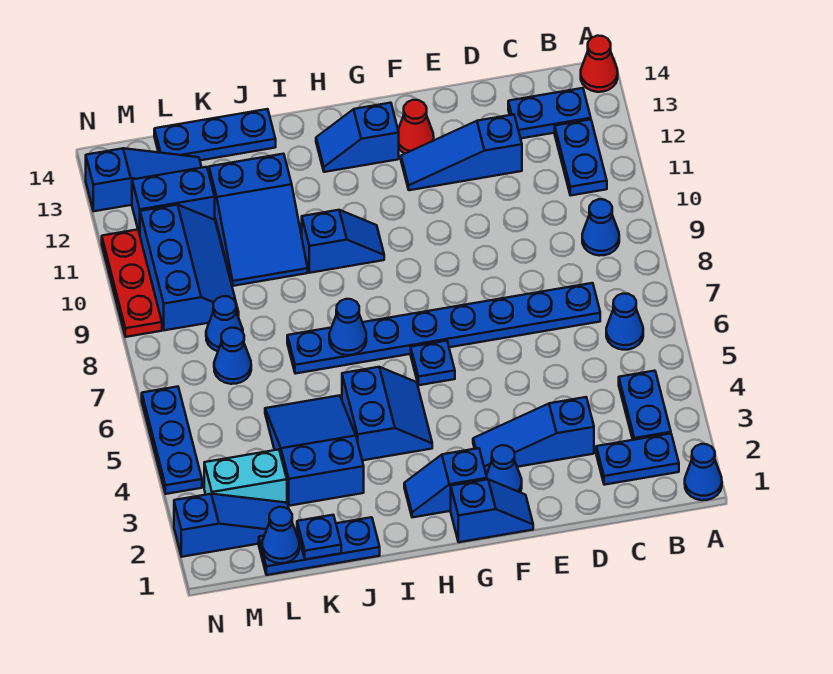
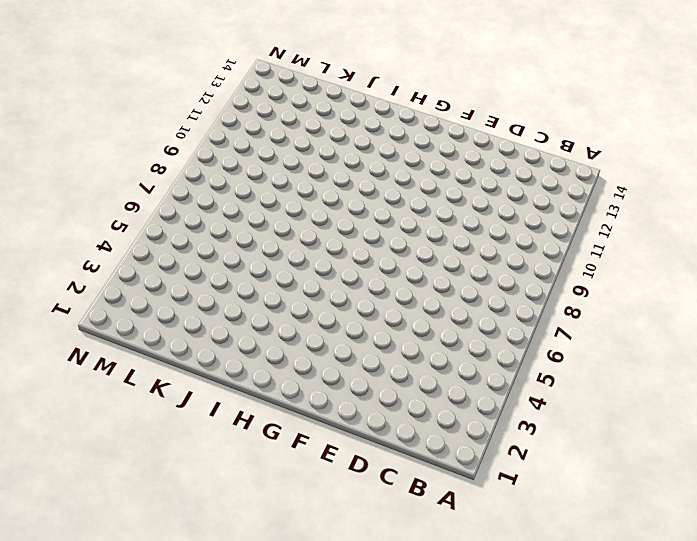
none -> blue 1x1 cone [685,444,722,500]
none -> red 1x1 cone [581,36,618,92]
none -> blue 1x2 plate [596,433,679,485]
none -> blue 1x2 plate [619,371,671,440]

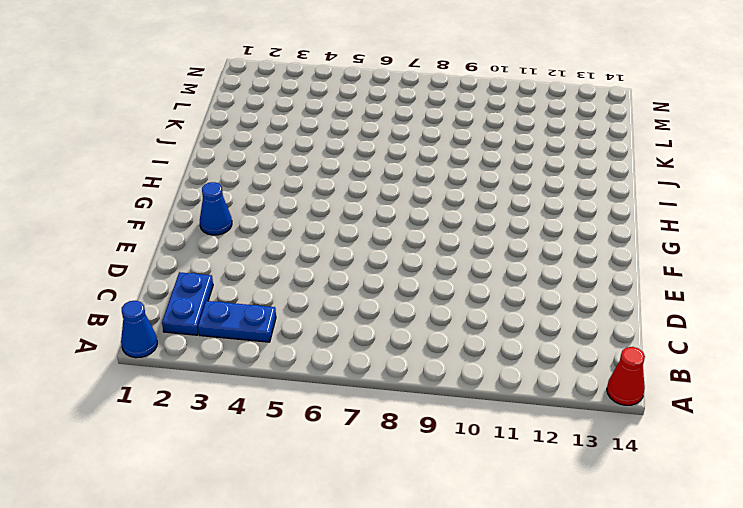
none -> blue 1x1 cone [606,294,643,350]
none -> blue 1x1 cone [582,199,619,256]
none -> blue 1x2 plate [555,119,607,196]
none -> blue 1x2 plate [508,88,591,138]

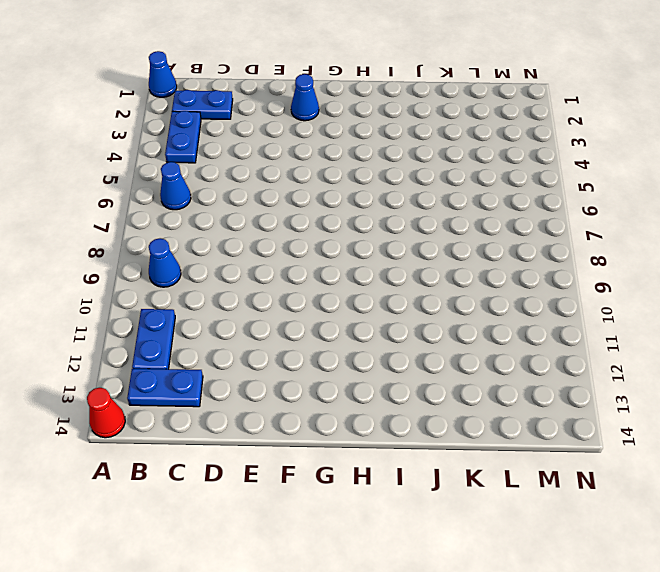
none -> blue 1x8 plate [287,283,600,374]
none -> blue 1x3 slope [473,397,594,472]
none -> blue 1x3 slope [401,114,522,190]
none -> blue 1x2 slope [451,479,533,542]

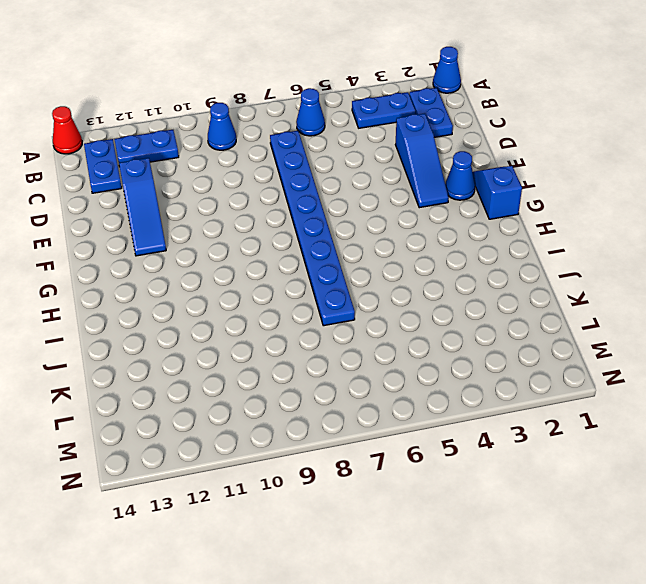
none -> red 1x1 cone [398,100,434,153]
none -> blue 1x2 slope [404,448,487,517]
none -> blue 1x1 plate [411,341,455,385]
none -> blue 1x2 slope [316,103,399,172]

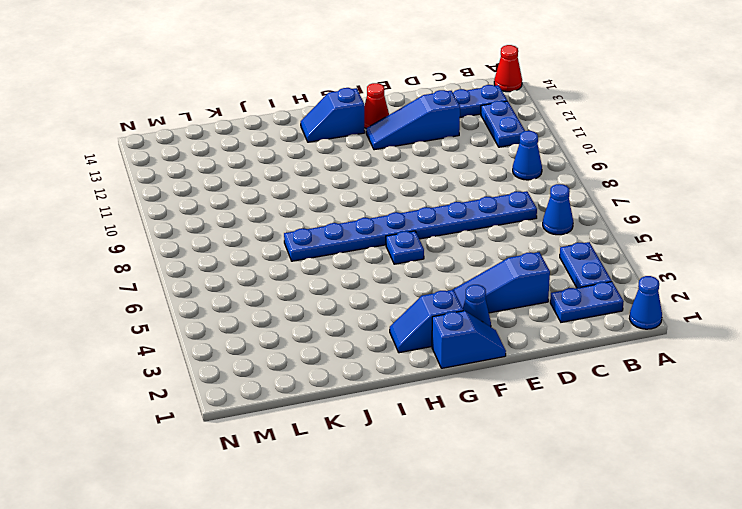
none -> blue 2x2 slope [342,367,432,460]
none -> blue 1x2 slope [302,210,384,273]
none -> blue 1x3 plate [259,517,380,575]
none -> blue 2x3 slope [265,395,364,506]

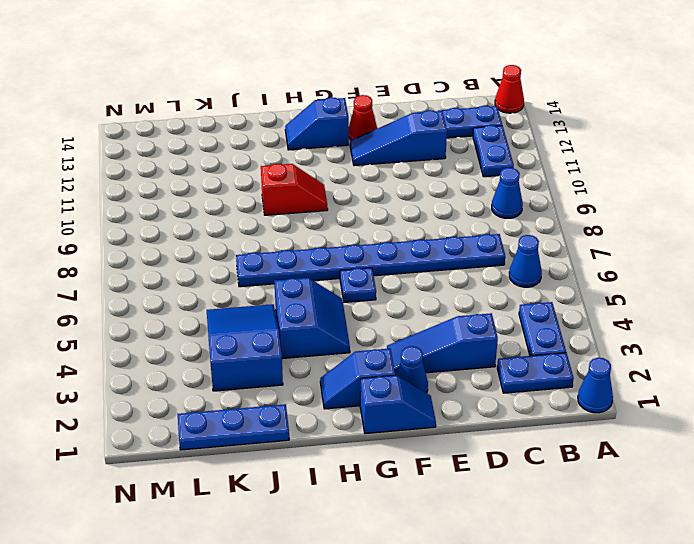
red 1x2 slope [261,164,328,215] -> blue 1x2 slope [302,210,384,273]
none -> blue 2x3 slope [209,154,308,286]
none -> blue 1x3 plate [154,109,276,160]
none -> blue 1x3 slope [174,494,289,557]
none -> cyan 1x2 brick [204,450,287,503]

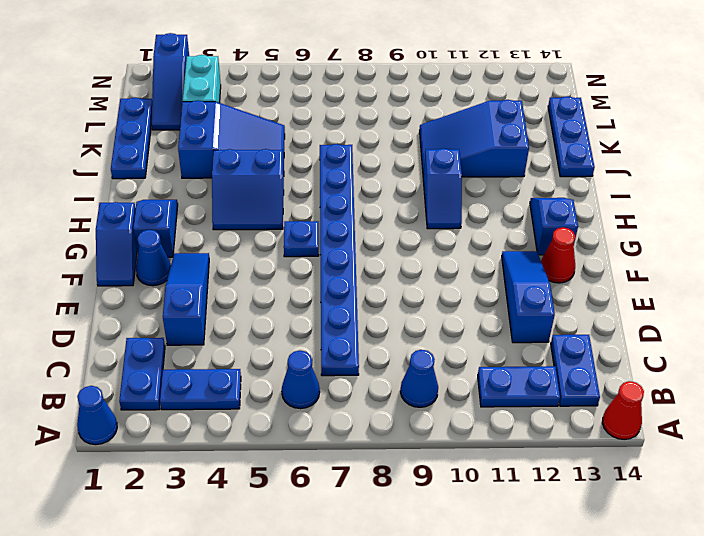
none -> blue 1x1 cone [214,328,251,384]
none -> blue 1x1 cone [206,296,243,351]
none -> blue 2x3 slope [140,205,239,330]
none -> blue 1x2 brick [132,167,215,234]

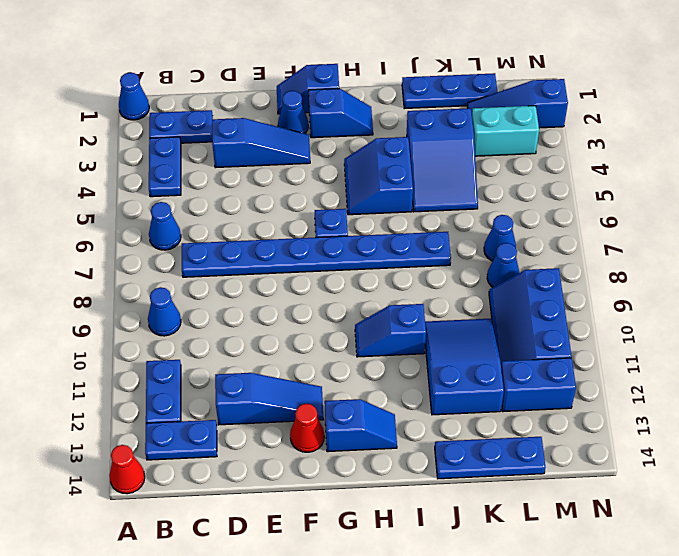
none -> blue 1x3 slope [86,148,202,211]
none -> blue 1x3 plate [142,387,202,494]
none -> red 1x3 plate [102,229,162,337]
none -> blue 1x1 cone [329,299,366,355]

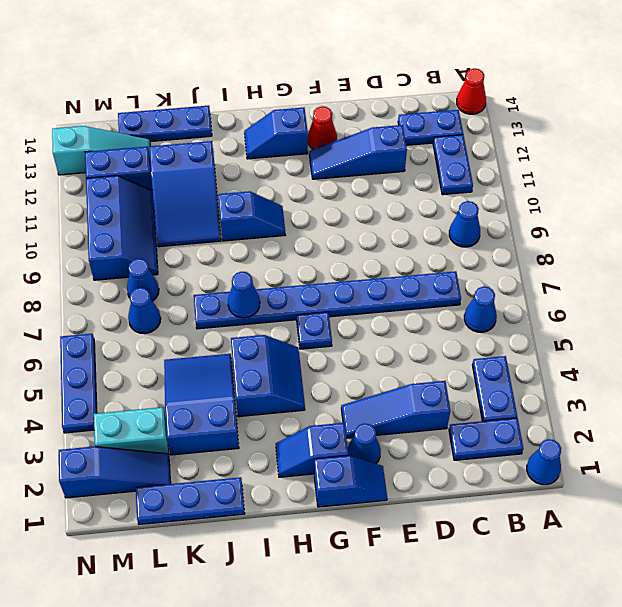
cyan 1x3 slope [52,126,150,175] -> blue 1x3 slope [86,148,202,211]
none -> red 1x3 plate [102,229,162,337]
none -> blue 1x1 plate [297,515,341,560]
none -> blue 1x1 cone [262,507,299,563]

